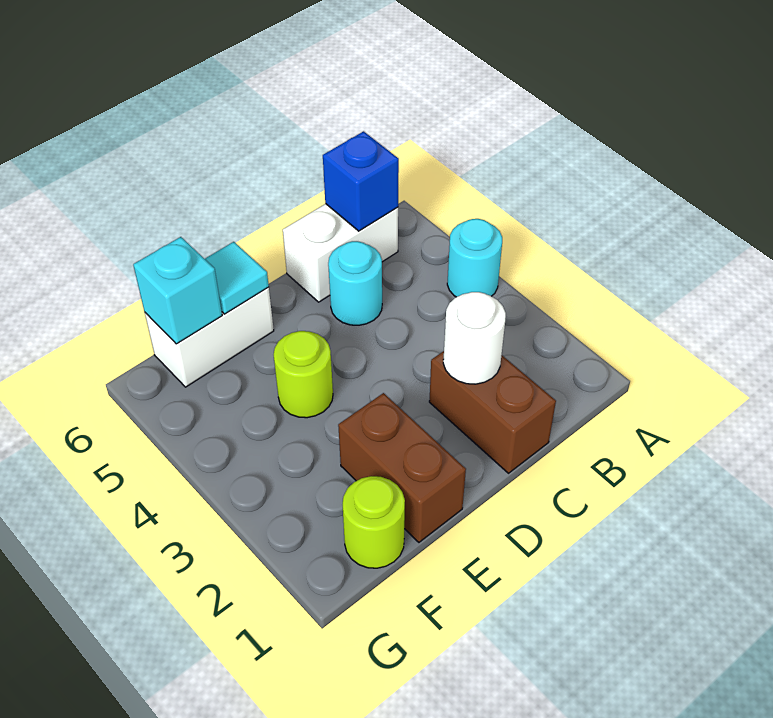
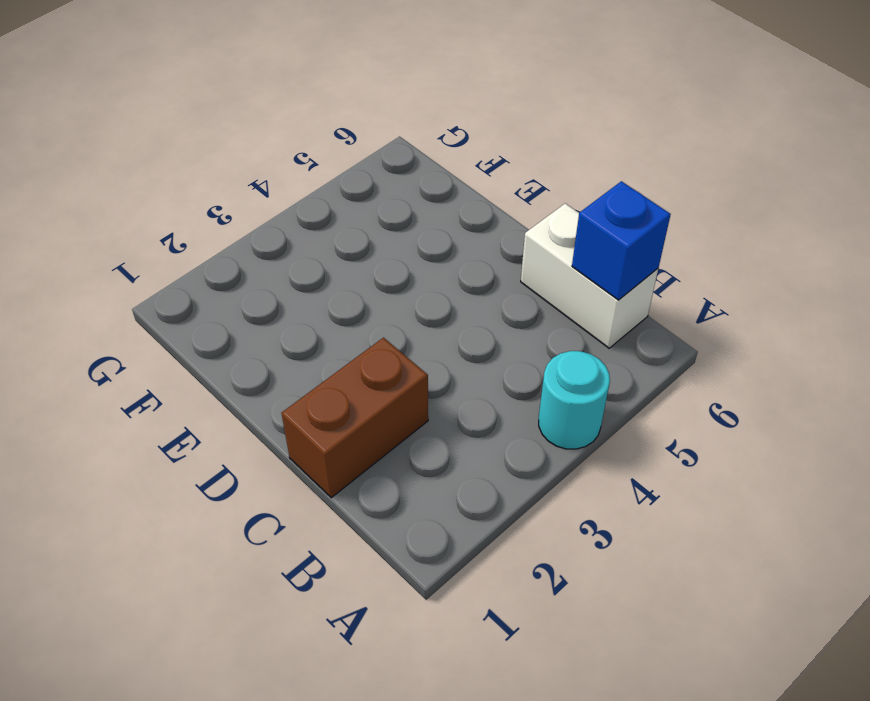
none -> cyan 1x1 round brick [328,241,382,325]
none -> brown 1x2 brick [338,393,466,542]
none -> lime 1x1 round brick [274,331,333,418]

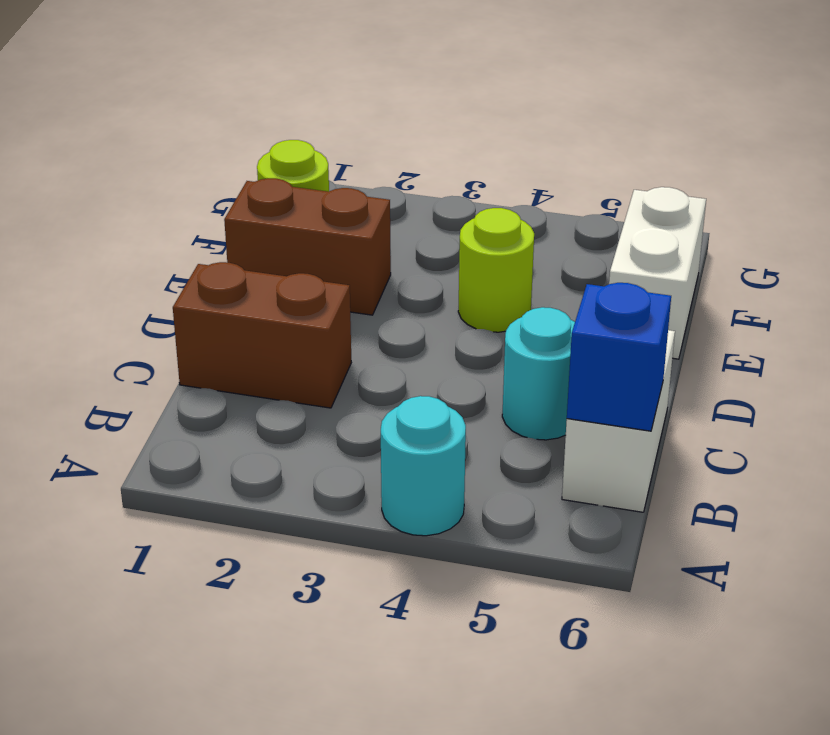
none -> white 1x1 round brick [443,292,506,384]
none -> cyan 1x1 tile [205,242,269,314]
none -> cyan 1x1 brick [133,237,222,344]

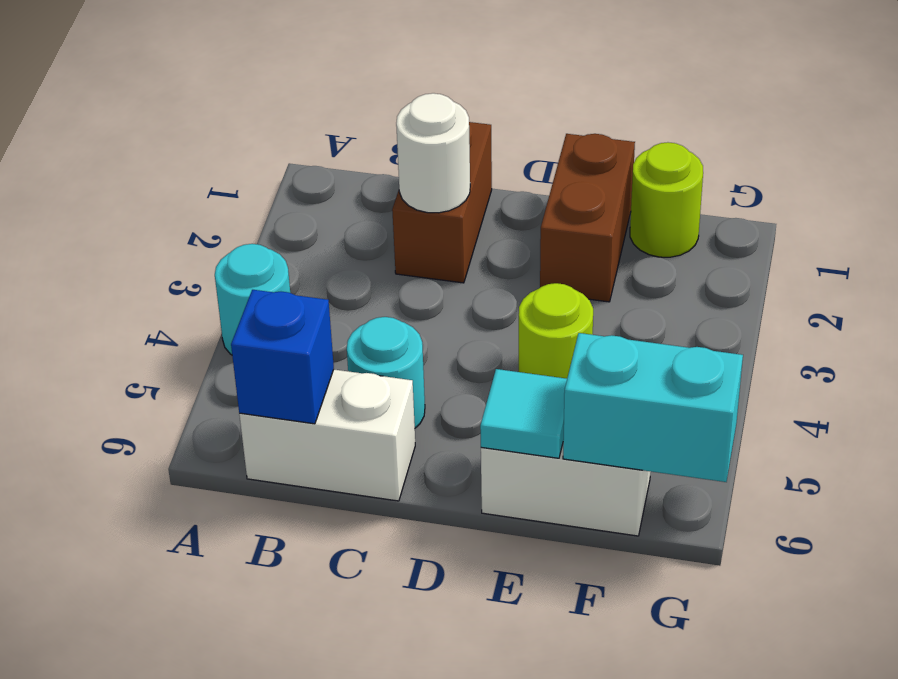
cyan 1x2 brick [563,333,743,482] -> cyan 1x1 brick [133,237,222,344]

